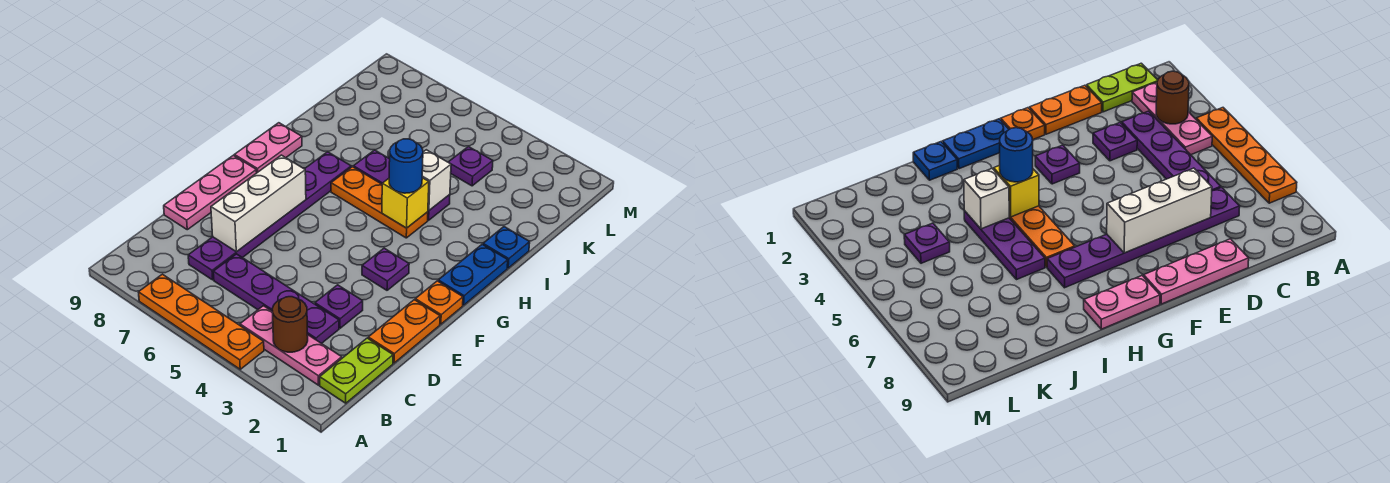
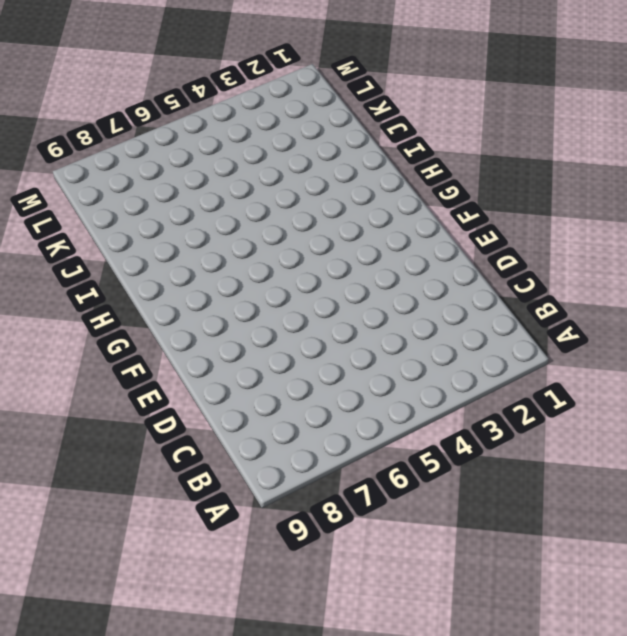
none -> orange 1x4 plate [138,274,264,369]
none -> lime 1x2 plate [320,338,393,403]
none -> pink 1x3 plate [240,306,342,385]

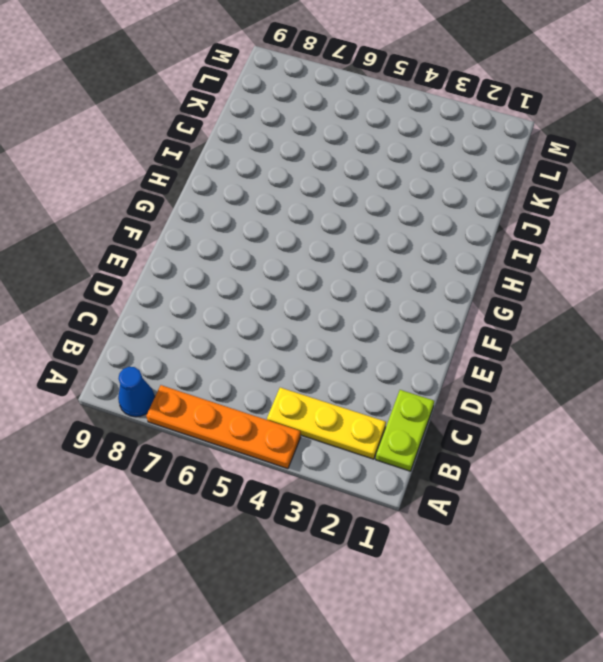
blue 1x1 cone [118,367,155,417] -> none
yellow 1x3 plate [267,388,386,459] -> pink 1x3 plate [240,306,342,385]
none -> purple 1x4 plate [213,254,339,344]
none -> purple 1x6 plate [188,152,351,280]
none -> orange 1x2 plate [368,300,440,363]

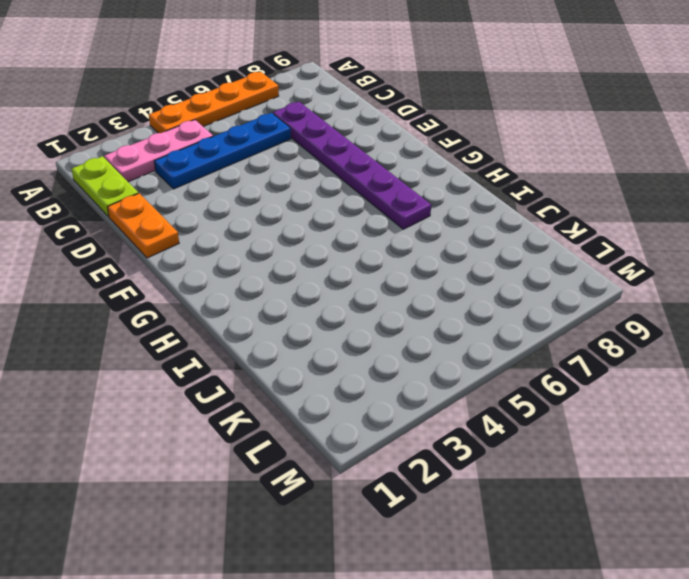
blue 1x4 plate [154,113,291,189] -> purple 1x4 plate [213,254,339,344]
none -> purple 1x1 plate [315,285,363,328]
none -> pink 1x3 plate [164,155,257,230]
none -> orange 1x1 plate [415,281,463,324]

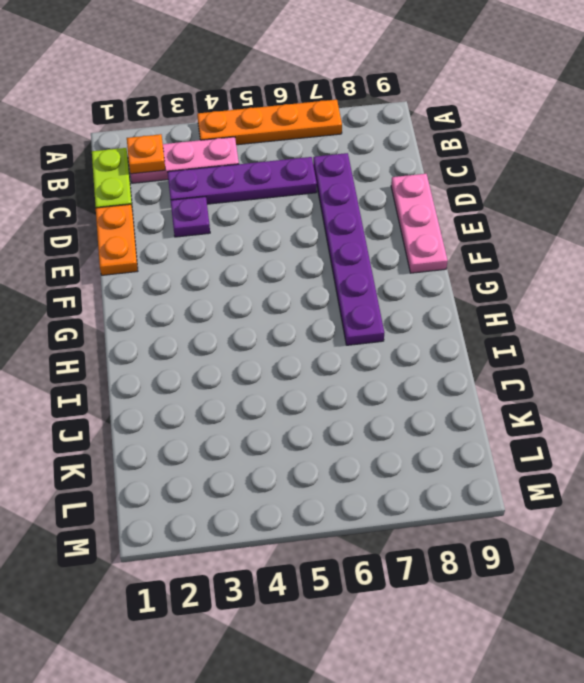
orange 1x1 plate [127,134,165,174] -> orange 1x1 plate moved to [415,281,463,324]
none -> purple 1x1 plate [362,248,409,290]
none -> blue 1x2 plate [438,244,508,305]
none -> pink 1x2 plate [234,123,302,173]

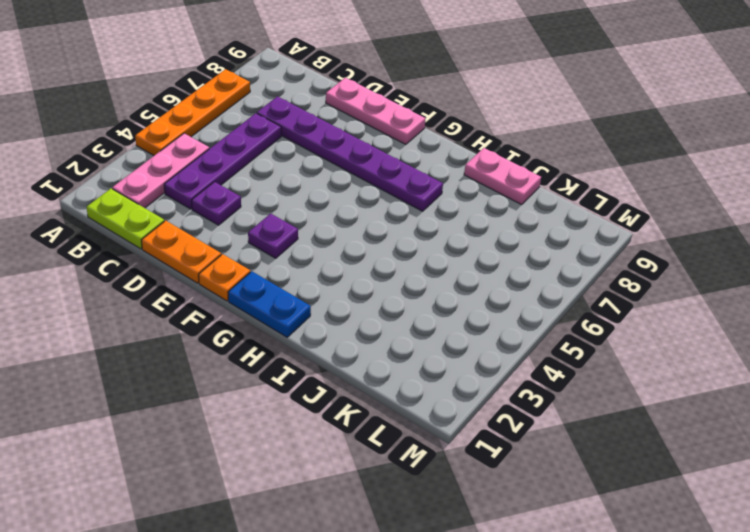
pink 1x2 plate [464,148,541,205] -> pink 1x2 plate moved to [234,123,302,173]
none -> orange 1x3 plate [331,167,428,238]
none -> blue 1x1 plate [483,227,530,268]
none -> purple 1x3 plate [354,150,450,220]

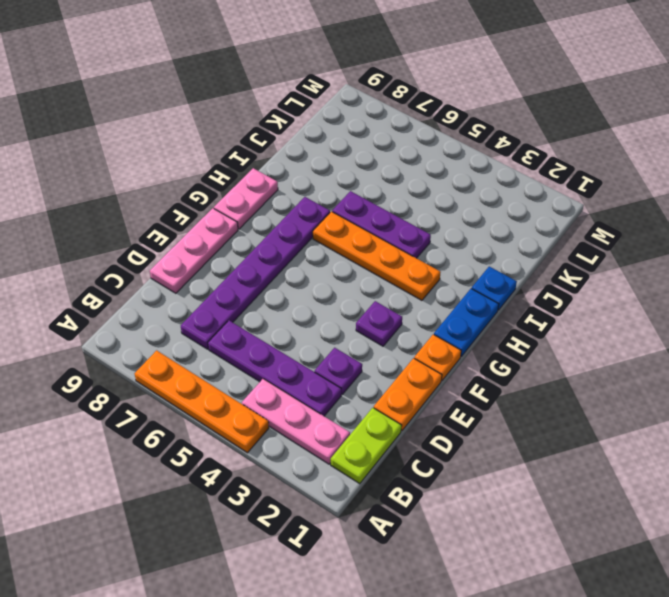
orange 1x4 plate [313,211,441,300] -> orange 1x3 plate [331,167,428,238]
none -> purple 1x1 plate [448,147,493,186]
none -> brown 1x1 round brick [272,297,308,352]
none -> white 1x3 brick [211,155,306,252]

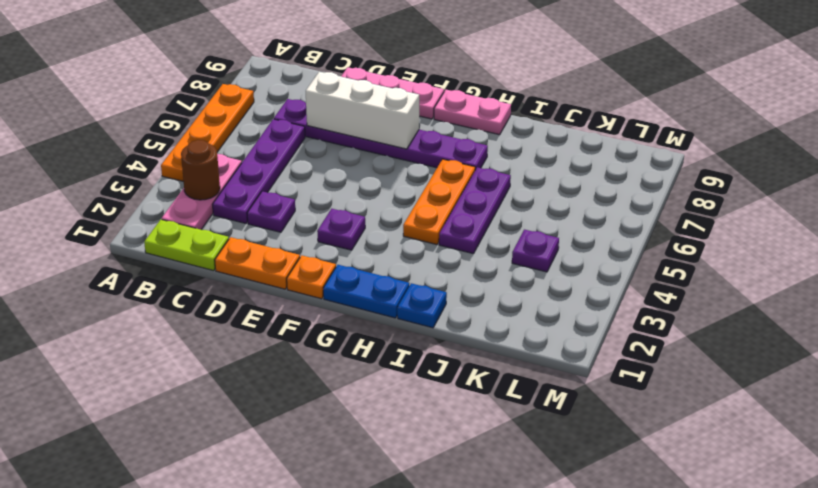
none -> yellow 1x1 brick [382,178,429,228]
none -> white 1x1 brick [422,150,451,211]
none -> blue 1x1 round brick [389,139,423,193]

